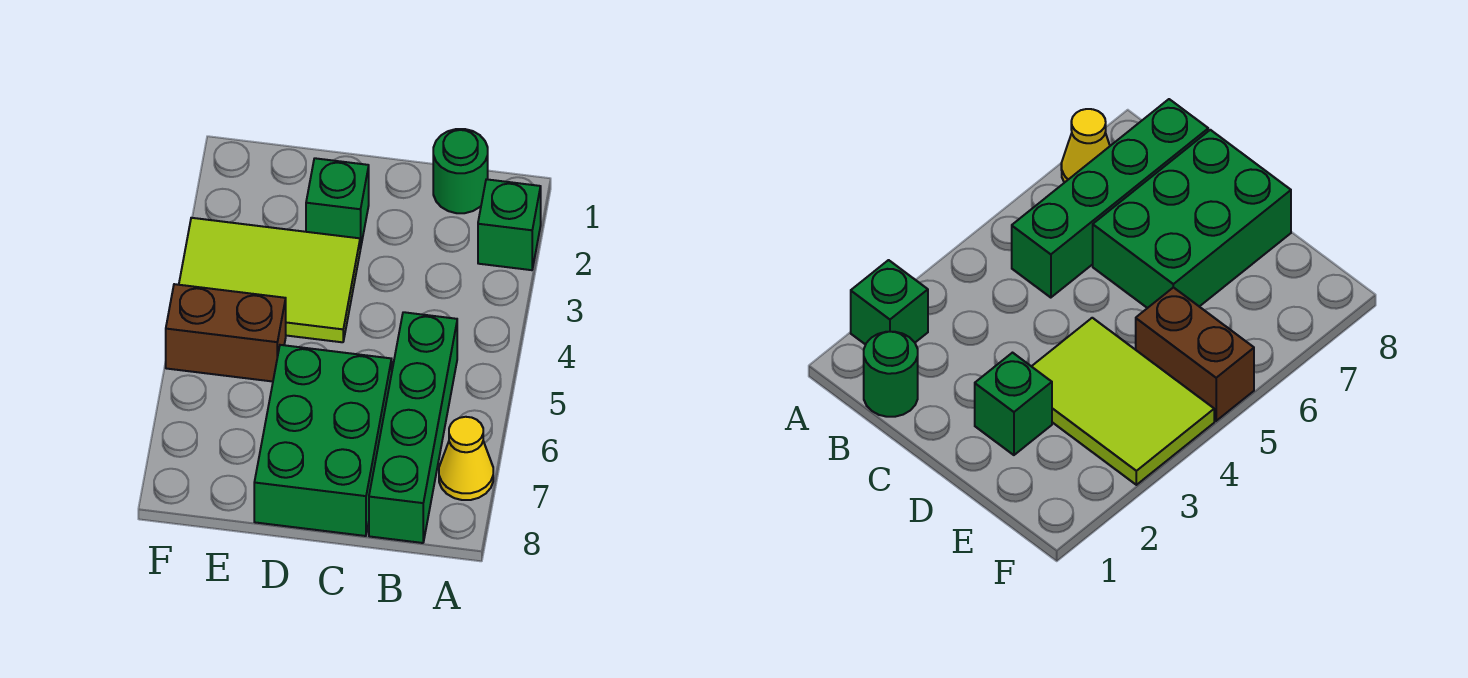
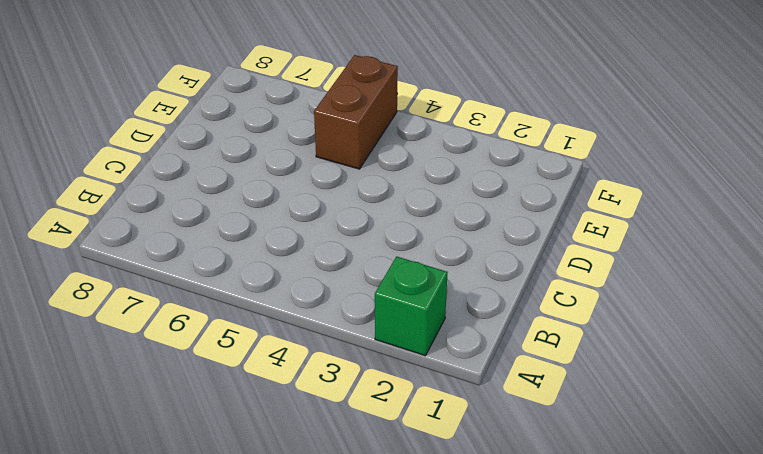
none -> yellow 1x1 cone [439,417,493,500]
none -> green 1x1 round brick [433,129,488,213]

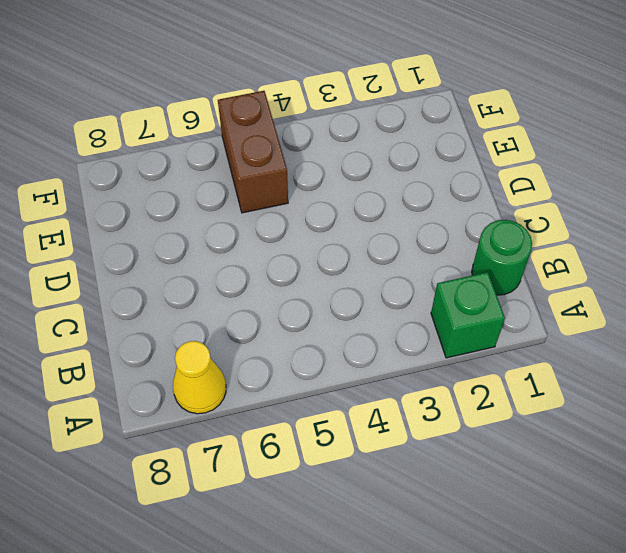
none -> green 1x4 brick [369,312,457,543]
none -> green 2x3 brick [254,345,392,536]

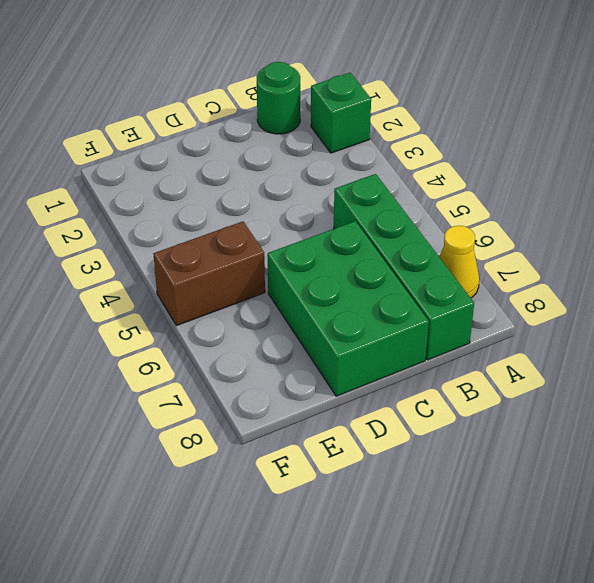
none -> green 1x1 brick [306,158,369,249]
none -> lime 2x3 tile [179,218,360,342]

